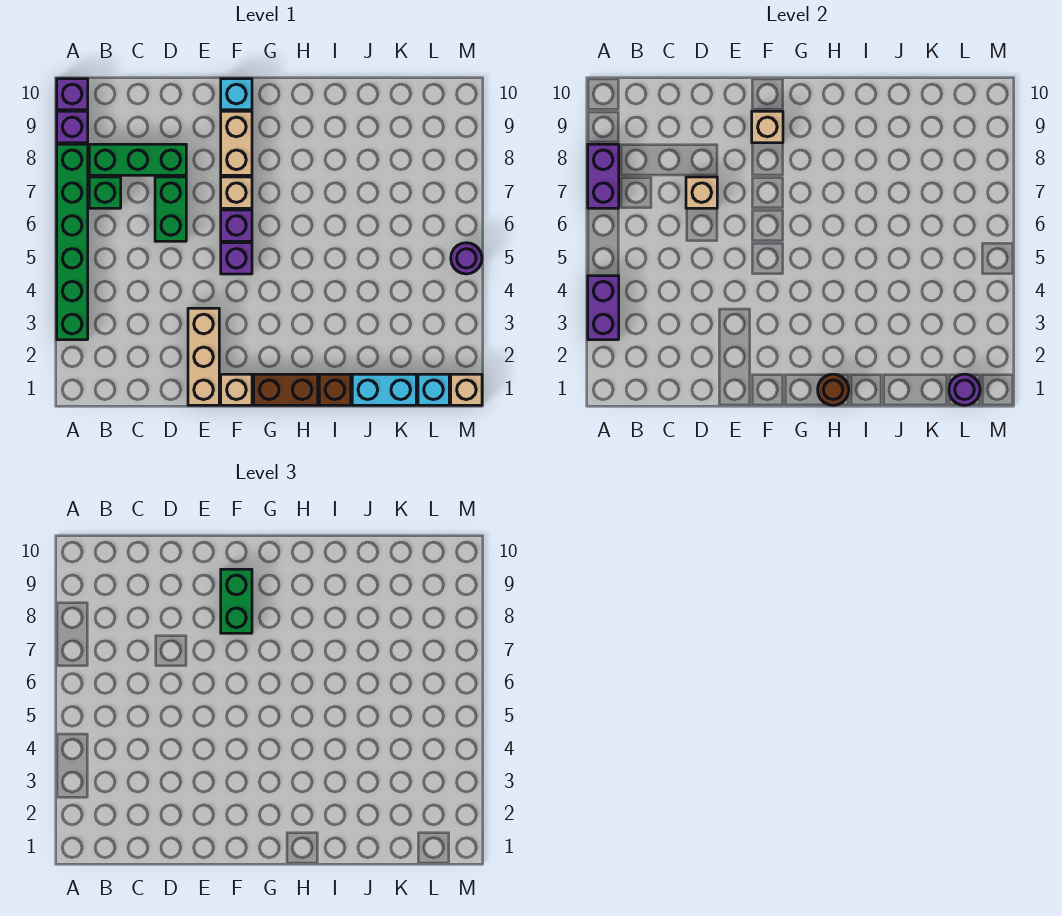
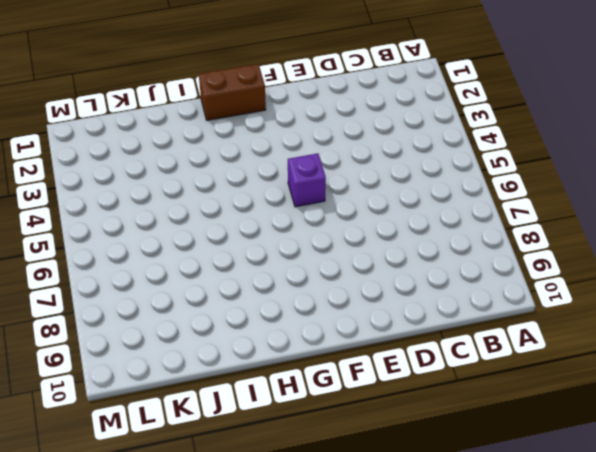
none -> green 1x6 brick [57,144,88,340]
none -> purple 1x1 brick [57,111,88,143]
none -> purple 1x1 brick [57,79,88,110]

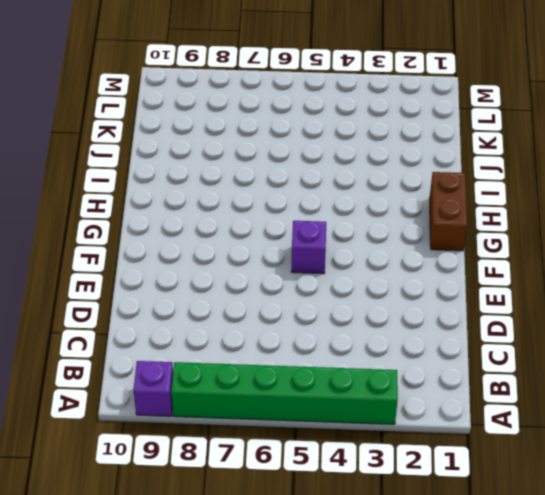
none -> purple 1x1 brick [57,79,88,110]
none -> green 1x1 brick [89,177,121,208]
none -> green 1x3 brick [89,144,186,175]

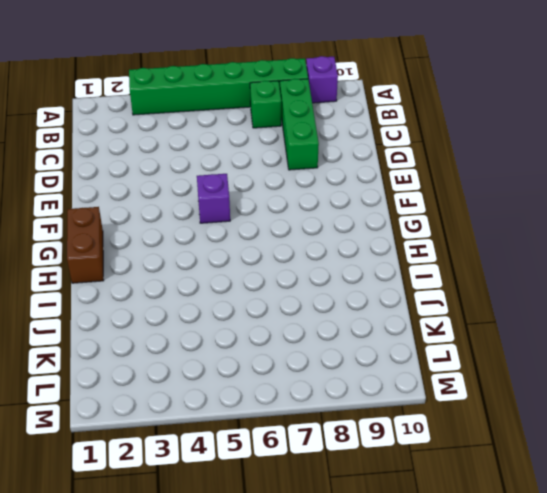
none -> purple 1x1 brick [57,79,88,110]
none -> green 1x2 brick [155,177,186,241]
none -> tan 1x3 brick [188,308,219,405]

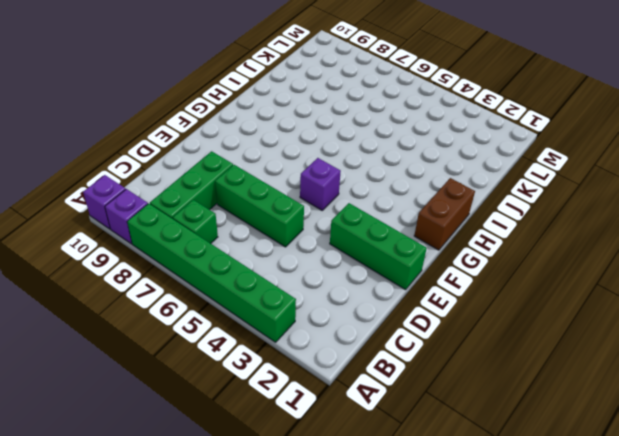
green 1x3 brick [215,165,304,247] -> green 1x2 brick [155,177,186,241]
green 1x3 brick [330,203,427,290] -> tan 1x3 brick [188,308,219,405]
none -> tan 1x1 brick [221,374,252,405]
none -> purple 1x1 brick [221,210,252,241]
none -> tan 1x1 brick [221,177,252,208]

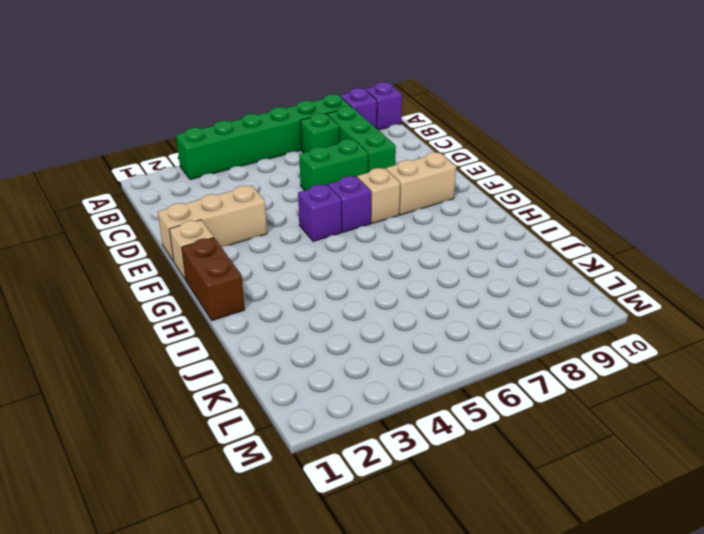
none -> cyan 1x1 brick [221,79,252,110]
none -> brown 1x1 brick [319,374,351,405]
none -> cyan 1x2 brick [352,374,416,405]

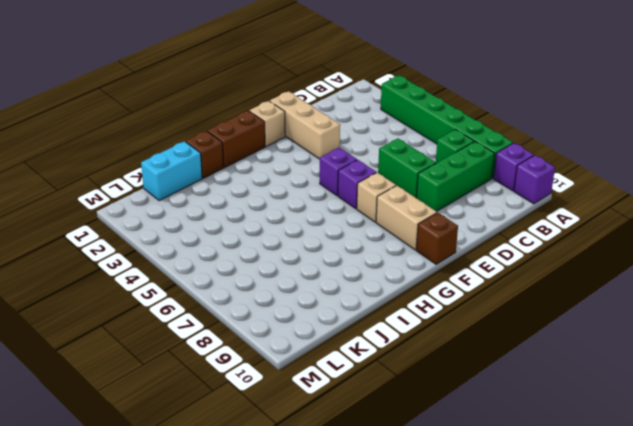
brown 1x1 brick [416,213,458,264] -> cyan 1x1 brick [221,79,252,110]
none -> cyan 1x1 brick [418,374,449,405]
none -> tan 1x1 brick [451,374,482,405]
none -> purple 1x1 round brick [451,243,482,274]

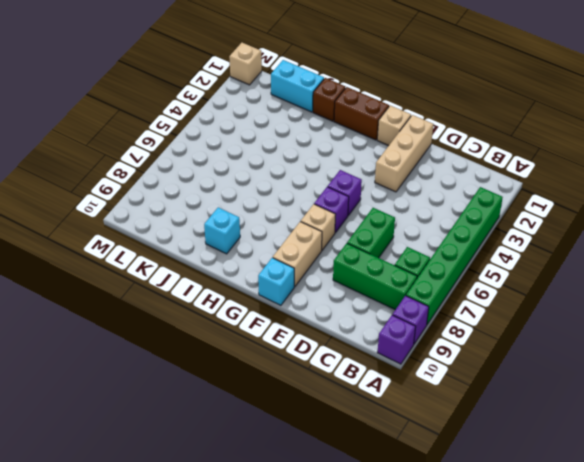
cyan 1x1 brick [204,207,240,254] -> cyan 1x1 brick moved to [418,374,449,405]
none -> purple 1x1 round brick [451,243,482,274]
none -> purple 1x2 brick [588,276,619,340]
none -> purple 1x2 brick [588,144,619,208]

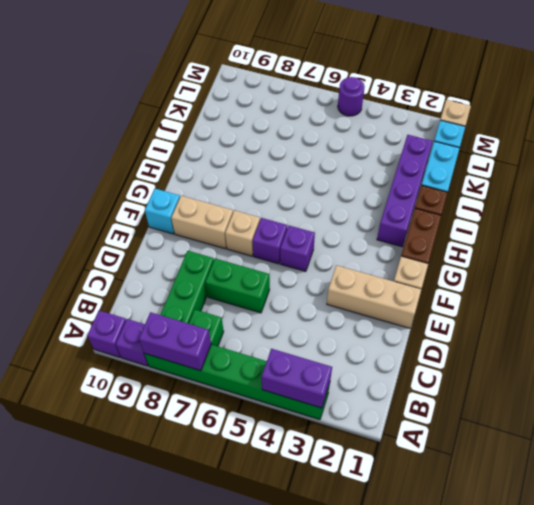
purple 1x4 brick [377,135,433,247] -> none
none -> tan 1x1 brick [686,177,717,208]
none -> tan 1x1 brick [752,111,783,143]
none -> brown 1x1 round brick [818,374,849,405]

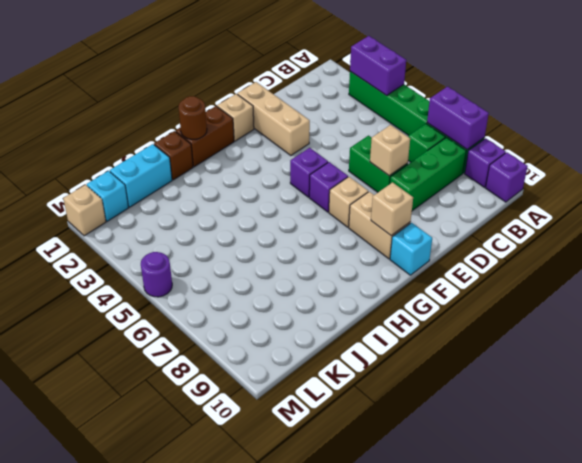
none -> purple 1x1 round brick [949,374,980,405]
none -> green 1x2 brick [221,569,252,633]

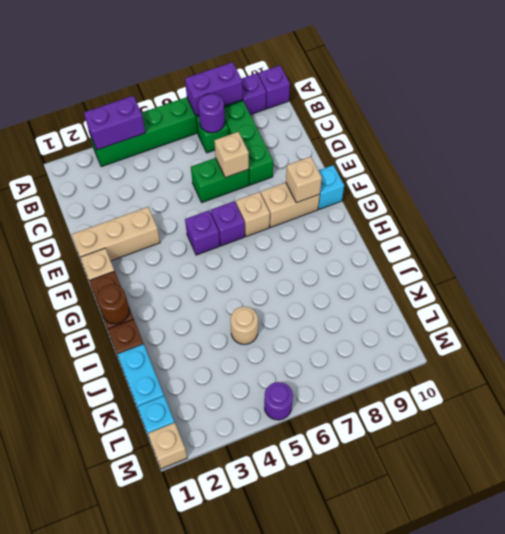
purple 1x1 round brick [198,94,225,133] -> purple 1x1 round brick moved to [949,374,980,405]
tan 1x1 round brick [231,307,258,344] -> none
none -> green 1x2 brick [221,569,252,633]

